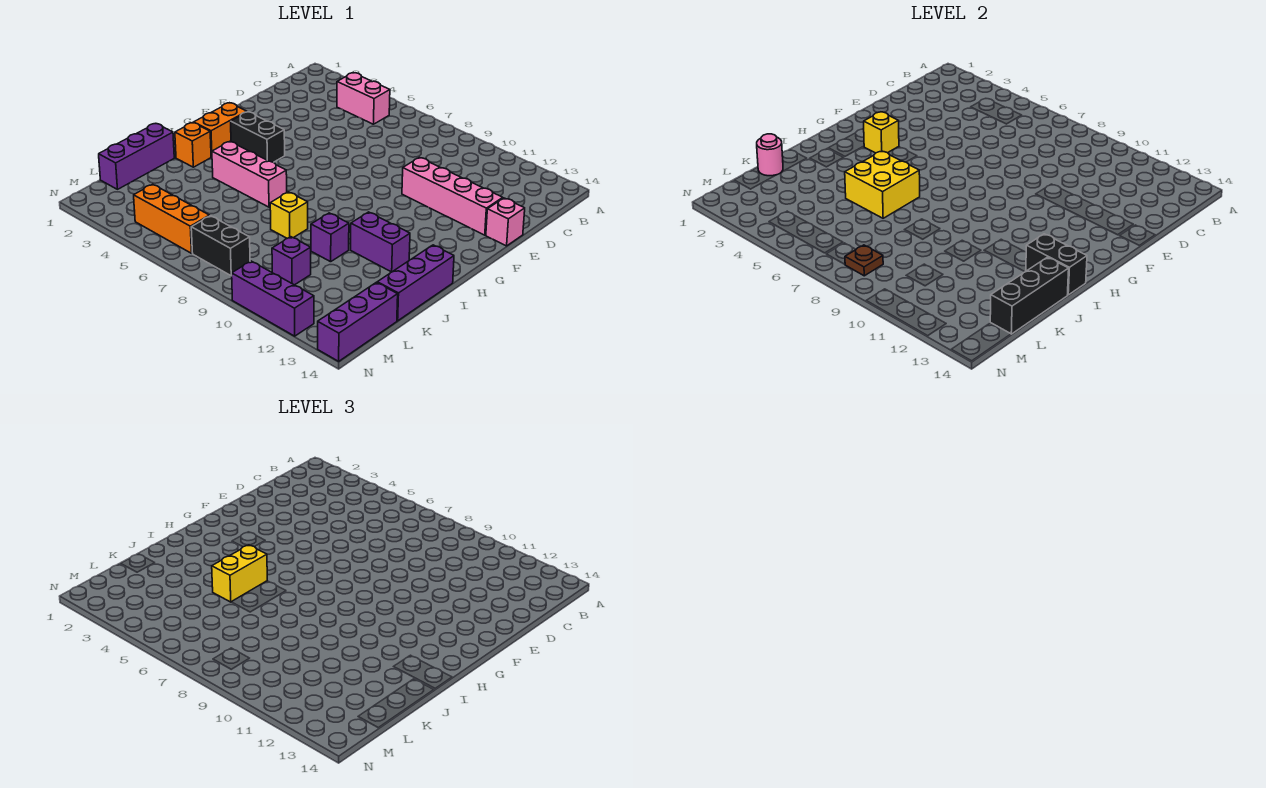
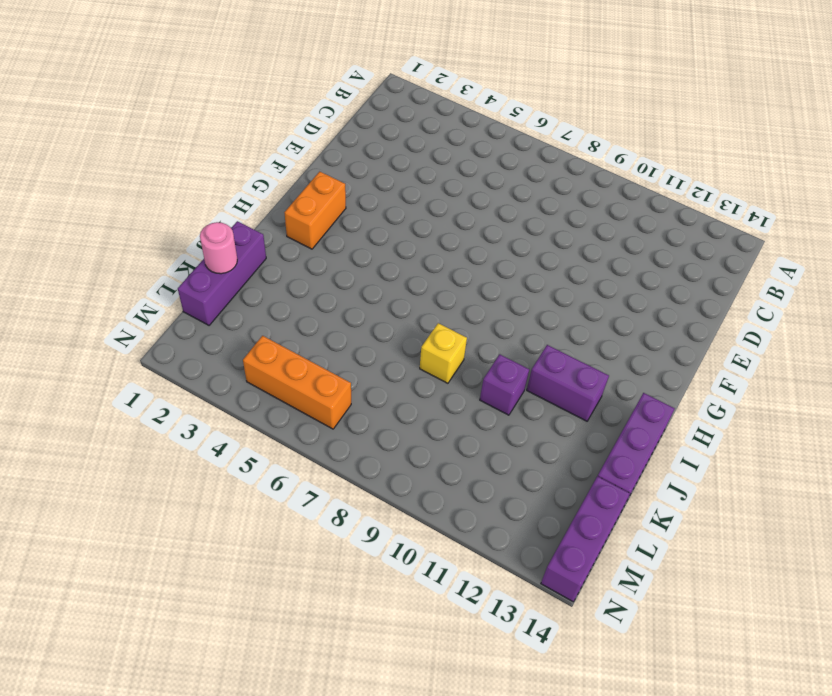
none -> pink 1x2 brick [337,73,390,124]
none -> pink 1x4 brick [402,157,503,235]
none -> pink 1x1 brick [486,198,525,246]

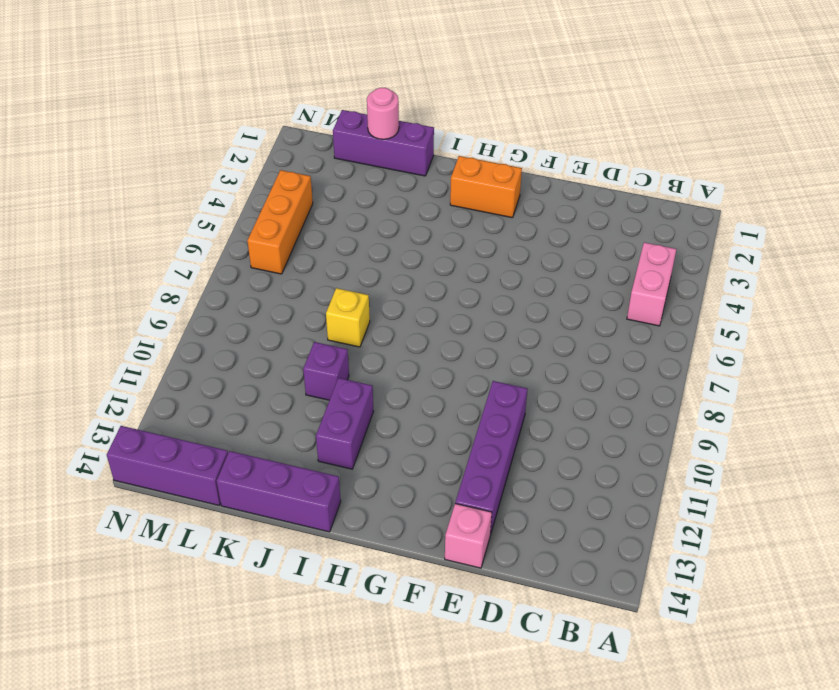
purple 1x4 brick [455,381,527,535] -> pink 1x4 brick [402,157,503,235]
none -> black 1x2 brick [231,112,285,162]
none -> orange 1x1 brick [175,123,211,167]
none -> pink 1x3 brick [212,141,287,207]

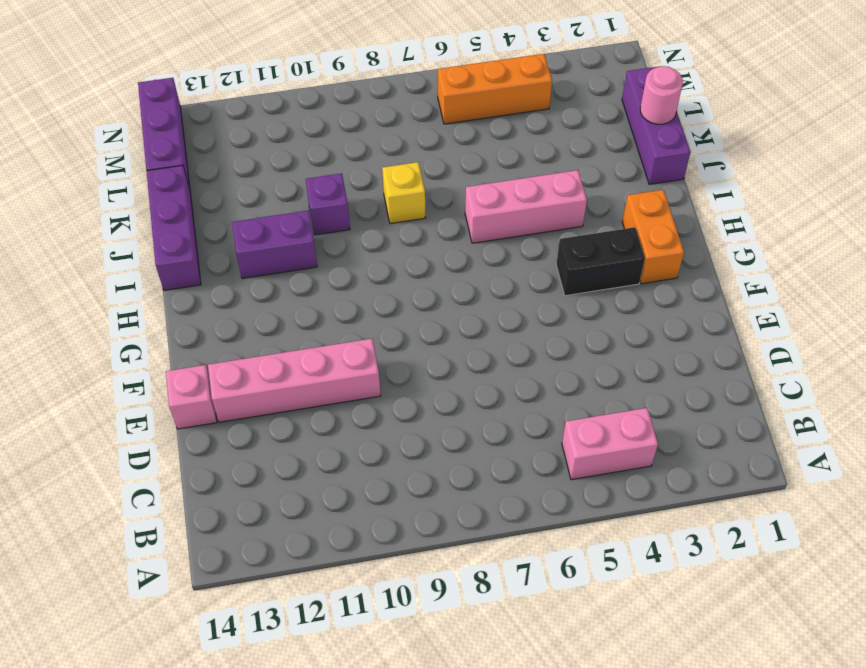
none -> orange 1x1 brick [175,123,211,167]
none -> purple 1x1 brick [272,237,311,285]
none -> black 1x2 brick [191,216,250,276]

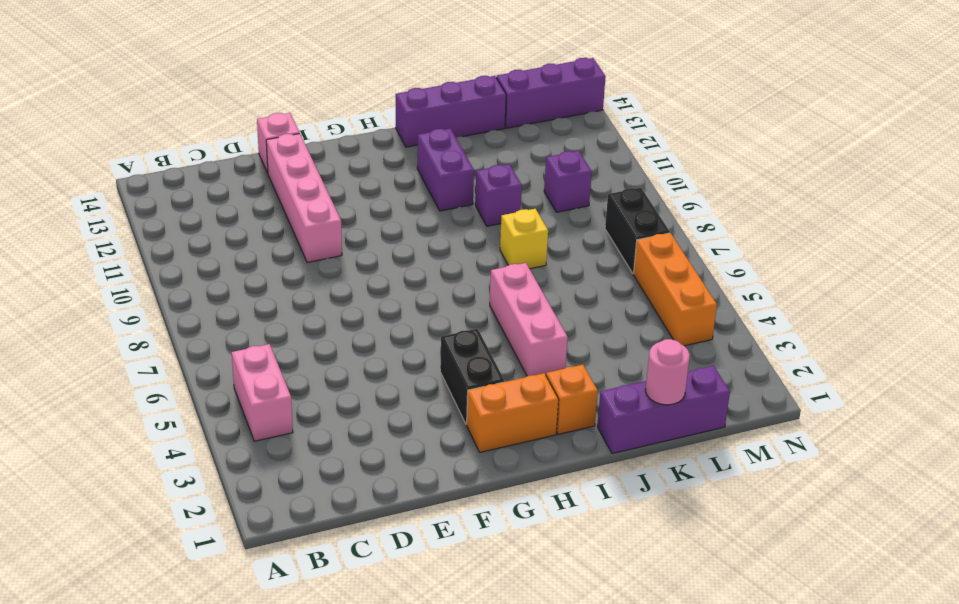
none -> purple 1x3 brick [232,261,314,336]
none -> yellow 1x1 brick [864,112,899,153]
none -> yellow 2x2 brick [845,151,920,218]

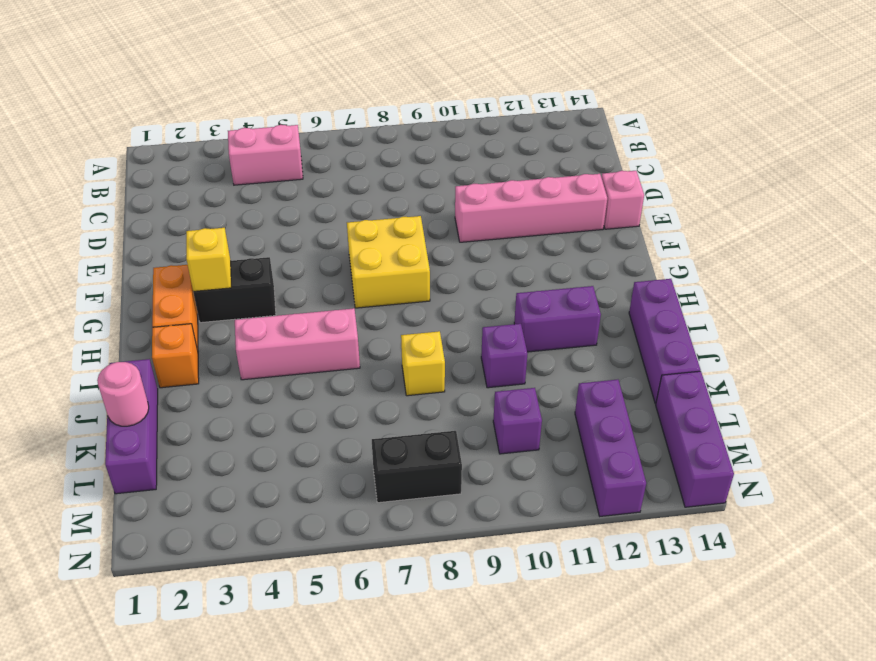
yellow 2x2 brick [347,216,430,308] -> yellow 2x2 brick moved to [845,151,920,218]
purple 1x3 brick [575,380,646,516] -> purple 1x3 brick turned to [232,261,314,336]
none -> orange 1x3 brick [134,184,210,253]
none -> black 1x2 brick [1026,234,1087,295]
none -> black 1x3 brick [990,257,1069,334]

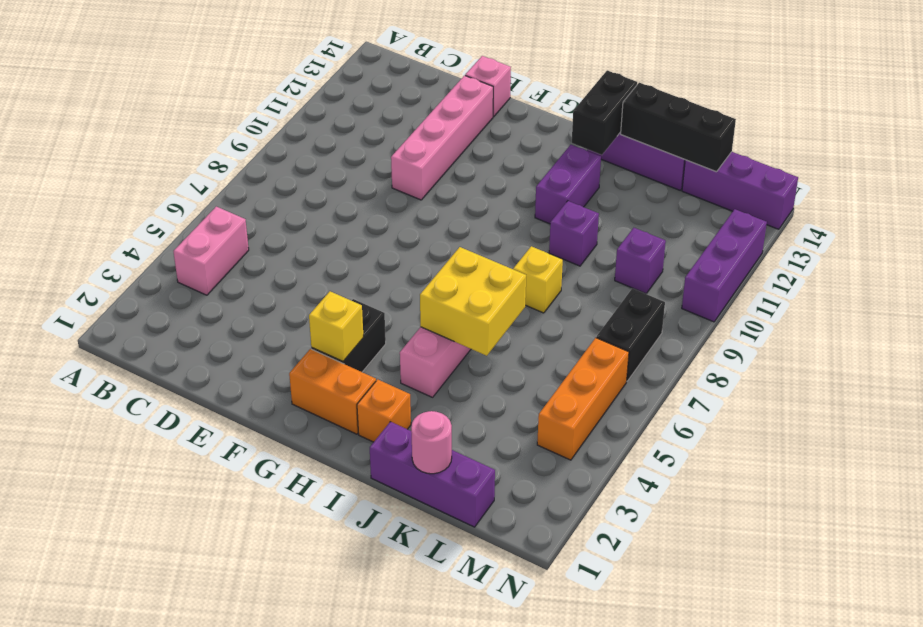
none -> brown 1x1 plate [845,245,883,276]
none -> yellow 1x2 brick [212,545,267,602]

